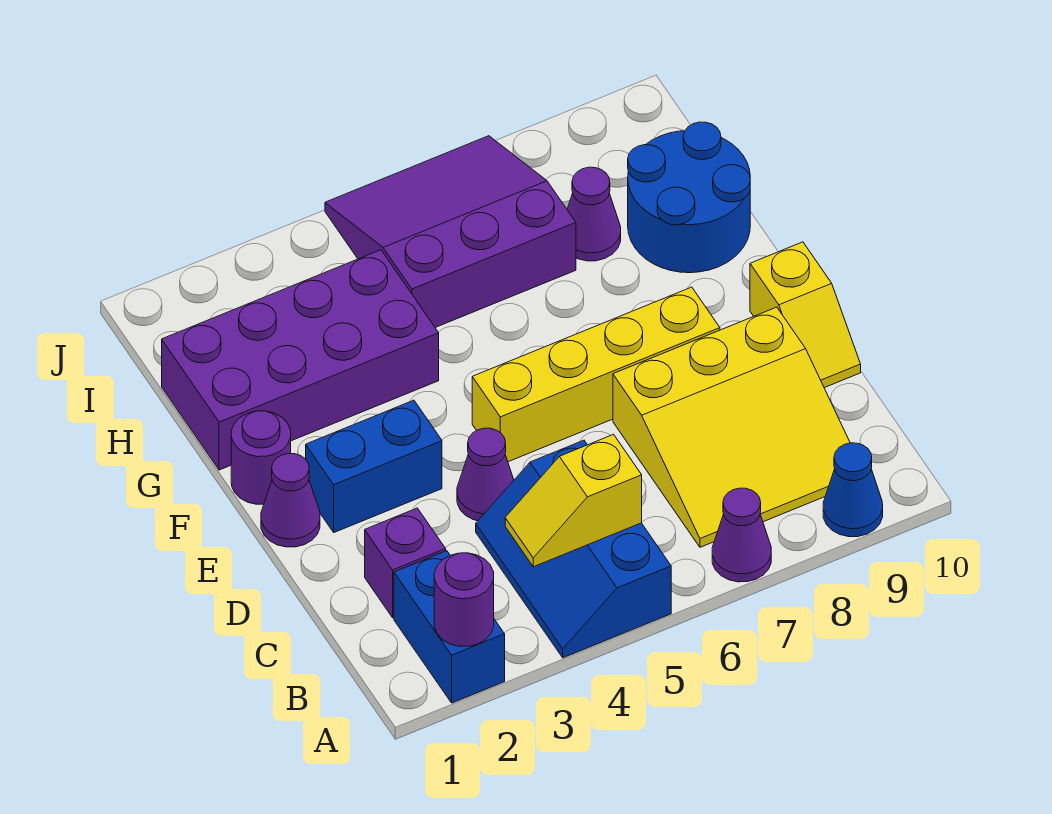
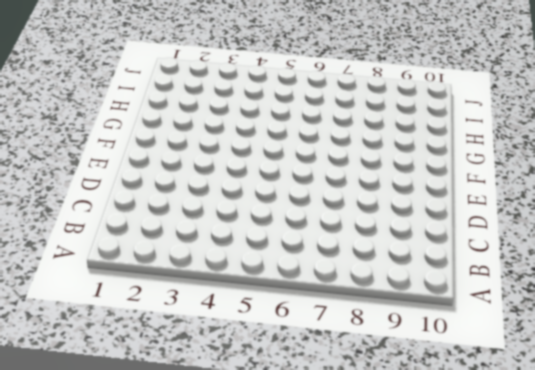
none -> blue 1x2 brick [394,551,505,703]
none -> blue 2x3 slope [476,440,671,658]
none -> purple 1x1 cone [712,488,771,582]

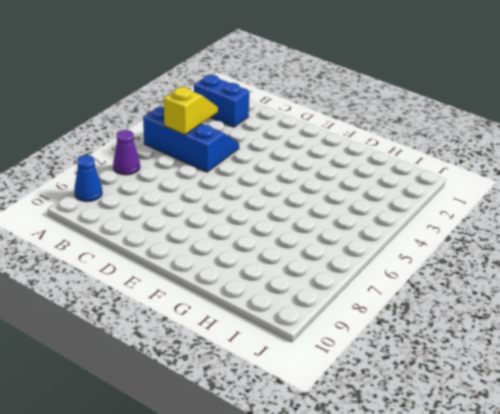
none -> yellow 3x3 slope [613,307,850,547]
none -> purple 1x1 brick [365,508,446,618]
none -> purple 1x1 cone [457,428,514,521]

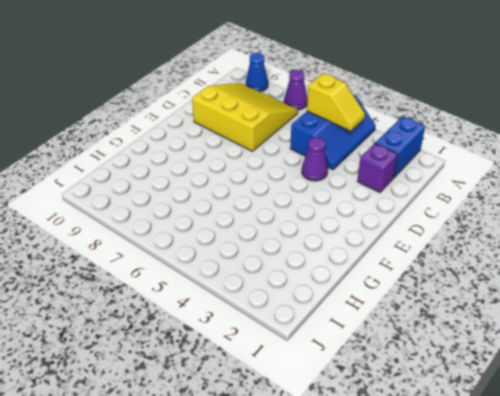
none -> yellow 1x2 slope [750,242,861,388]
none -> purple 1x1 cone [261,454,320,547]
none -> blue 1x2 brick [306,400,442,532]

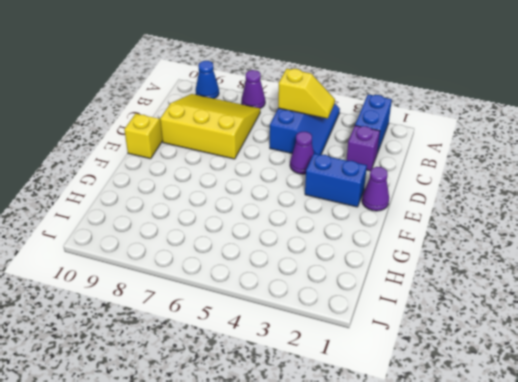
none -> yellow 1x4 brick [472,287,720,462]
none -> purple 1x1 round brick [231,411,291,504]
none -> purple 2x4 brick [162,250,439,470]

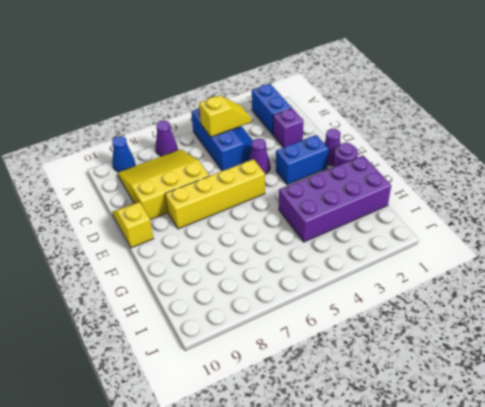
none -> blue 2x2 round brick [628,122,750,273]
none -> purple 3x3 slope [325,136,576,328]
none -> purple 1x1 cone [567,167,621,261]

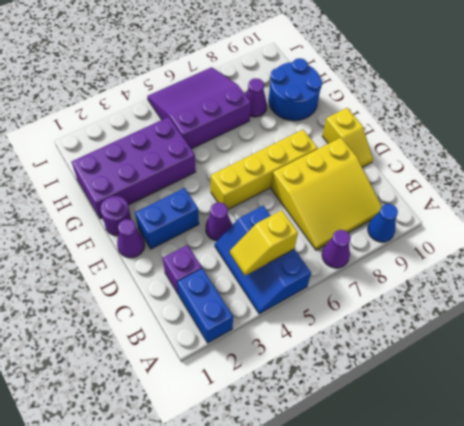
none -> purple 1x1 round brick [434,553,494,646]

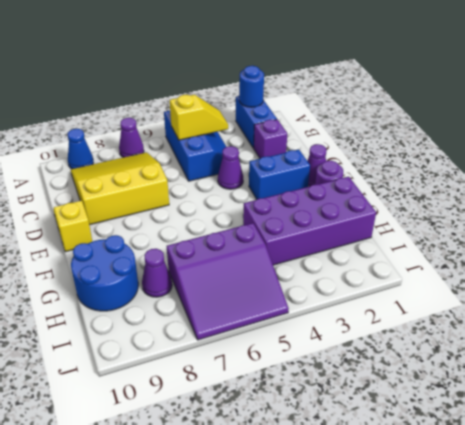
blue 1x1 round brick [239,66,264,107] -> purple 1x1 round brick [434,553,494,646]
none -> yellow 1x4 brick [472,287,720,462]

